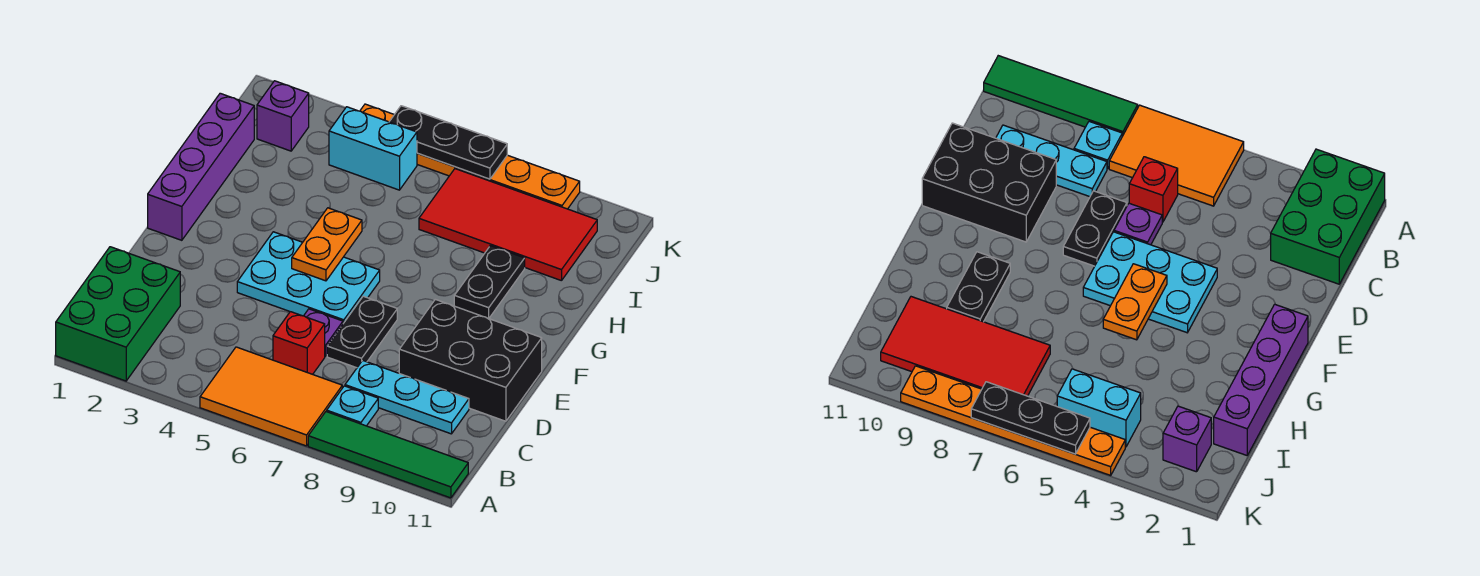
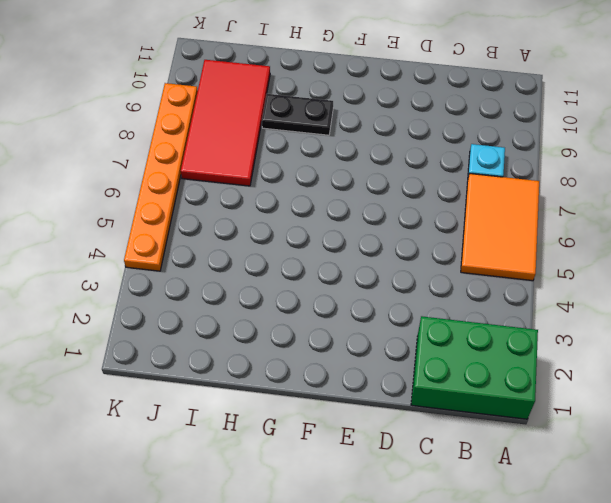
none -> green 1x4 tile [308,412,468,498]
none -> red 1x1 brick [273,312,325,374]
none -> cyan 1x3 plate [345,360,469,434]

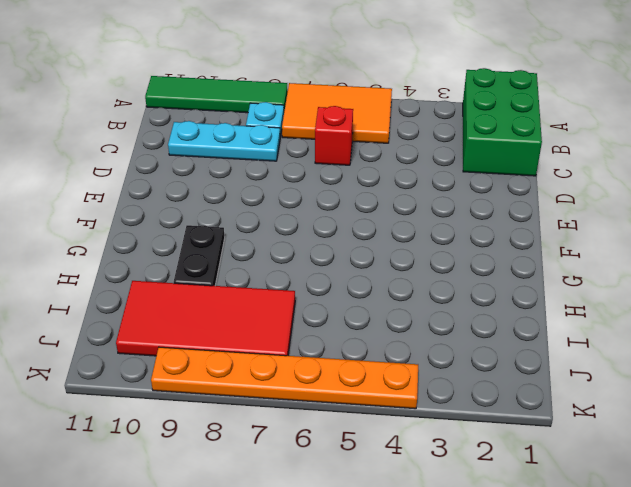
none -> purple 1x1 plate [304,309,343,356]
none -> black 1x2 plate [327,296,397,368]
none -> black 2x3 brick [399,299,542,421]

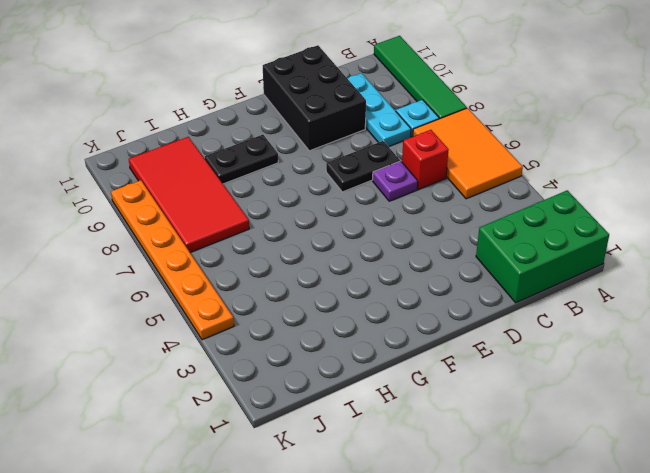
none -> cyan 2x3 plate [237,232,380,323]
none -> purple 1x4 brick [148,93,254,240]
none -> purple 1x1 brick [257,81,309,151]

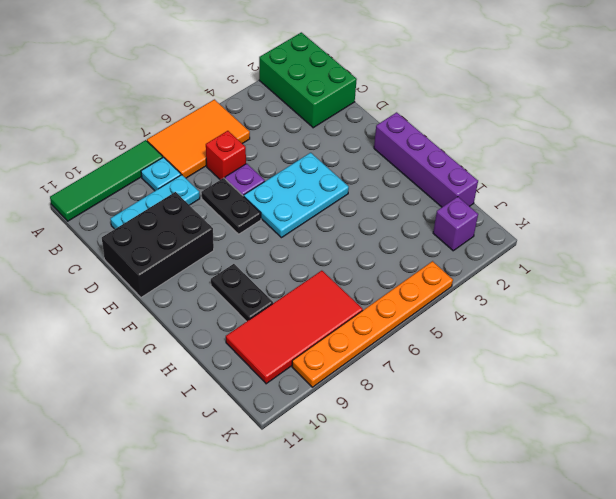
none -> cyan 1x2 brick [329,107,417,190]
none -> orange 1x2 plate [292,208,362,281]
none -> black 1x3 plate [389,106,507,179]

